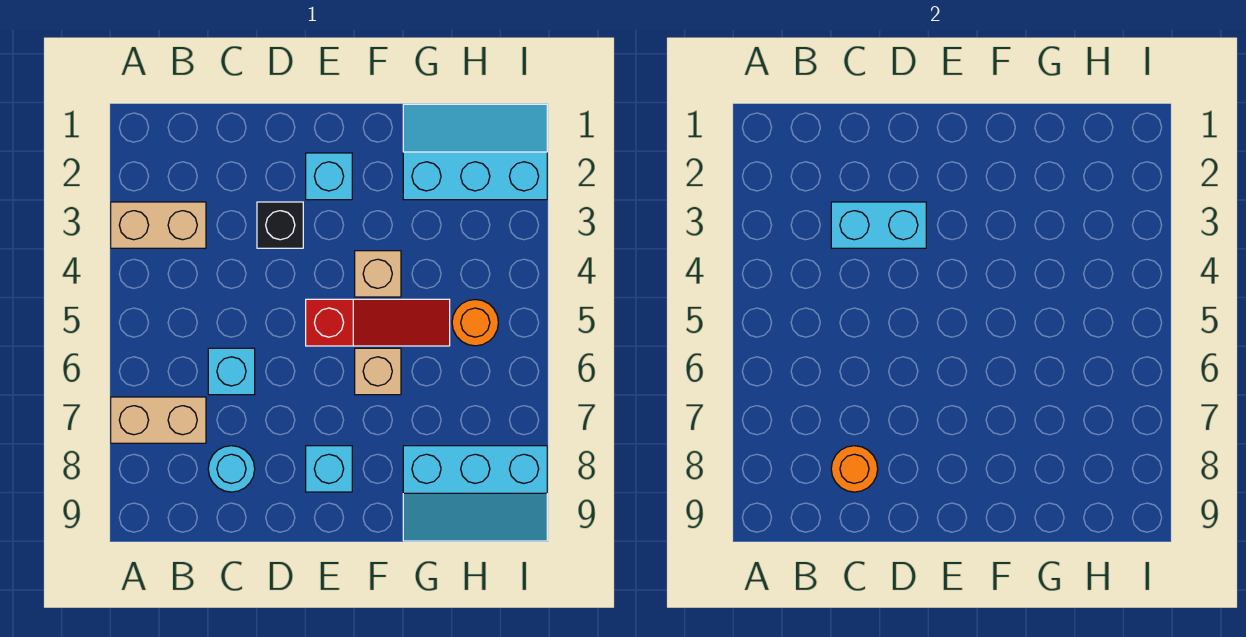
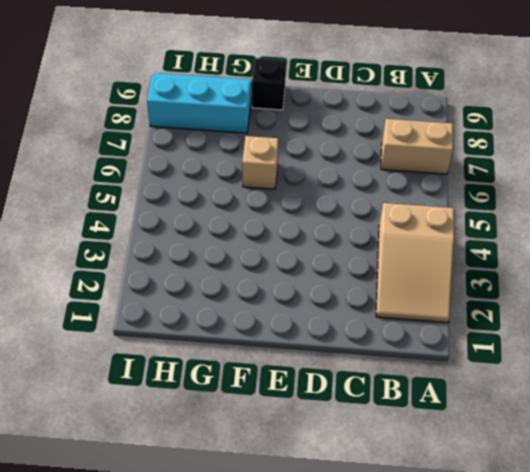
tan 2x3 slope [376,203,454,323] -> tan 1x2 brick [111,202,206,248]
black 1x1 brick [252,58,286,110] -> black 1x1 brick moved to [257,202,303,248]
none -> cyan 1x1 brick [208,348,255,395]
none -> cyan 1x1 round brick [208,446,255,492]
none -> cyan 1x1 brick [306,153,352,200]

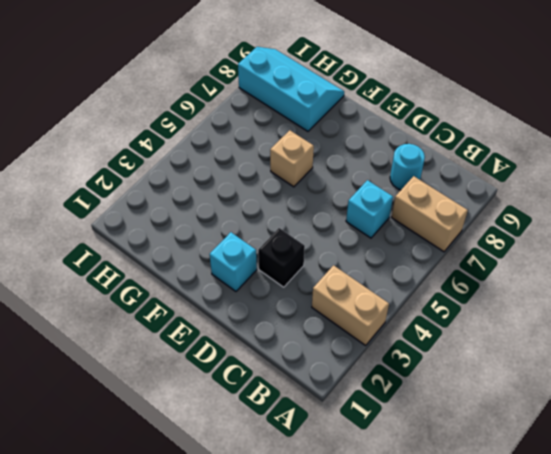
none -> red 1x3 slope [306,299,450,346]
none -> cyan 1x1 brick [306,446,352,492]
none -> tan 1x1 brick [355,251,401,297]

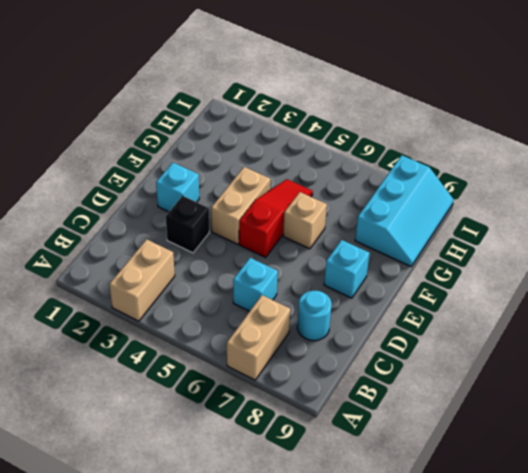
tan 1x2 brick [211,167,270,244] -> tan 1x1 brick [355,251,401,297]
none -> cyan 2x3 slope [403,104,547,200]
none -> orange 1x1 round brick [452,299,498,346]
none -> cyan 1x2 brick [831,202,926,248]

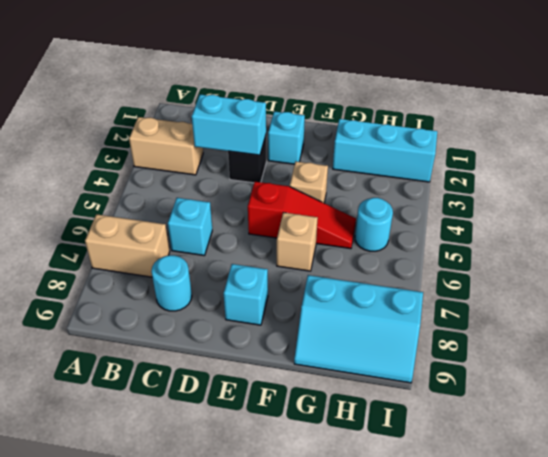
cyan 1x1 round brick [355,198,393,251] -> orange 1x1 round brick [452,299,498,346]
none -> orange 1x1 round brick [831,446,878,492]

